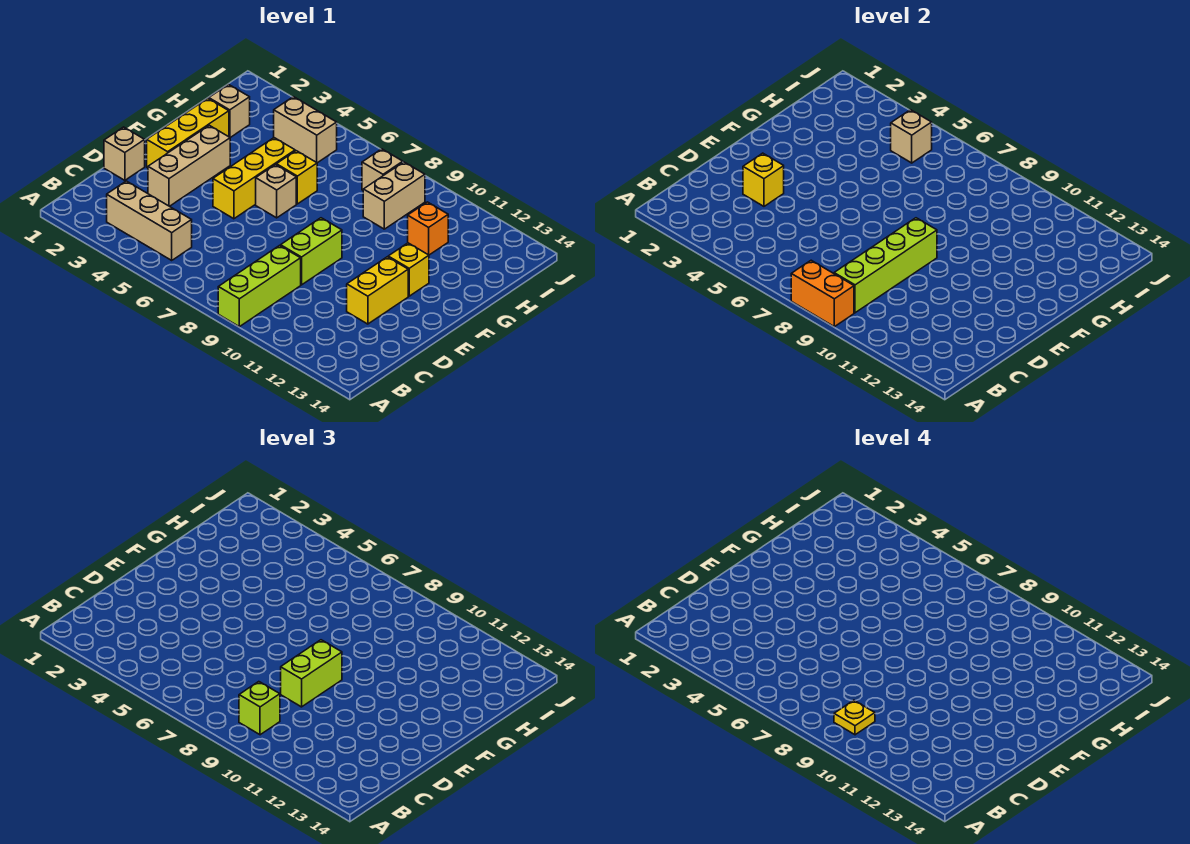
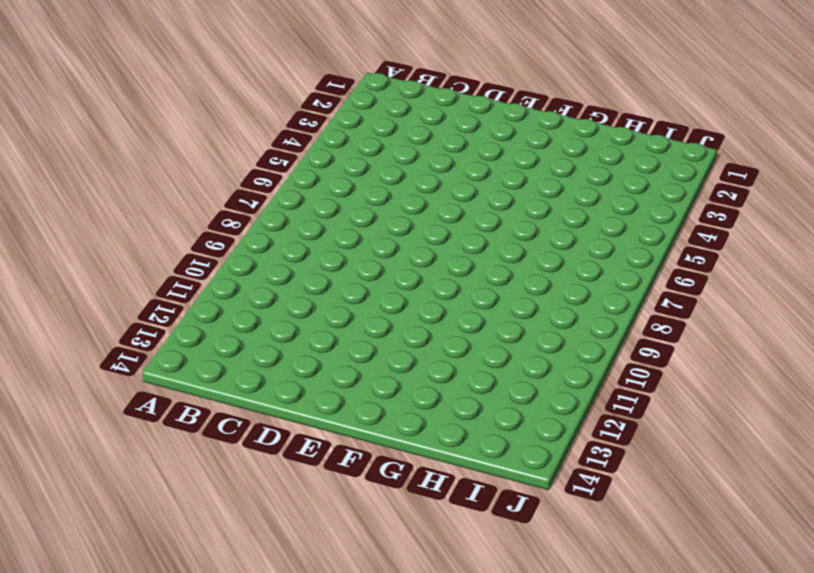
none -> lime 1x3 brick [218,246,301,327]
none -> tan 1x3 brick [107,181,192,260]
none -> tan 1x1 brick [104,127,145,180]

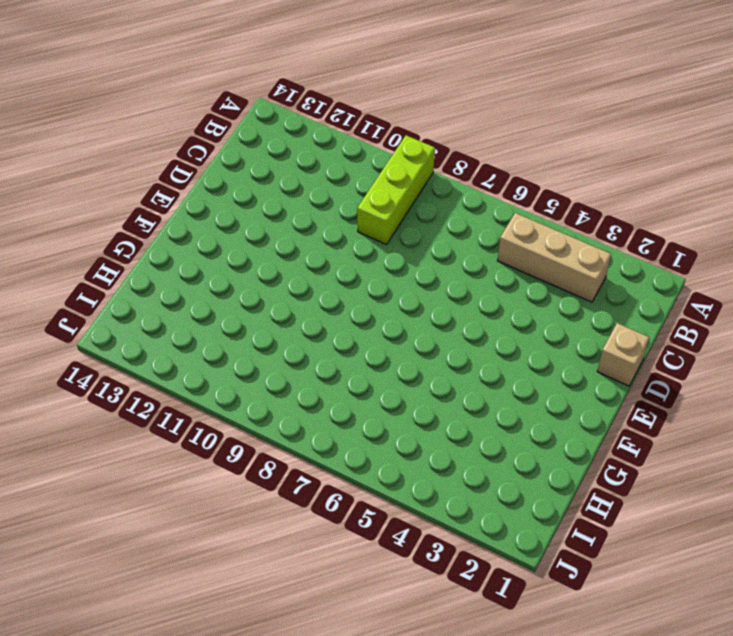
none -> tan 1x3 brick [148,125,230,206]
none -> lime 1x2 brick [281,218,342,285]
none -> yellow 1x2 brick [347,257,408,324]

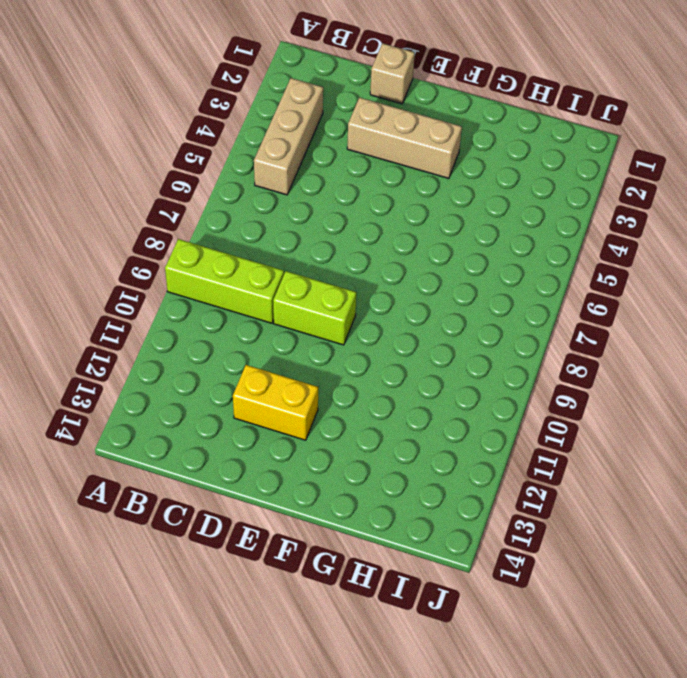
none -> yellow 1x3 brick [147,98,229,168]
none -> yellow 1x3 brick [213,138,295,219]
none -> tan 1x1 brick [256,165,296,218]

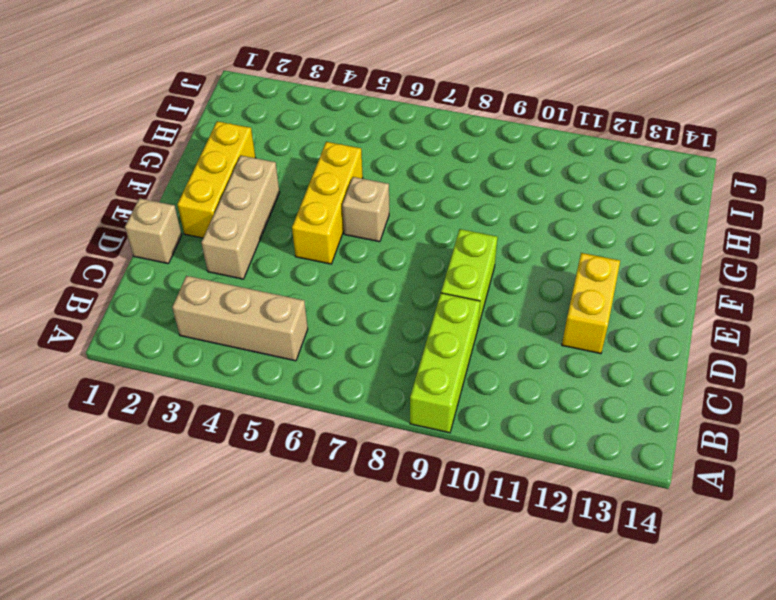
none -> yellow 1x1 brick [388,243,429,296]
none -> yellow 1x1 brick [276,151,317,204]
none -> tan 1x1 brick [209,85,250,138]

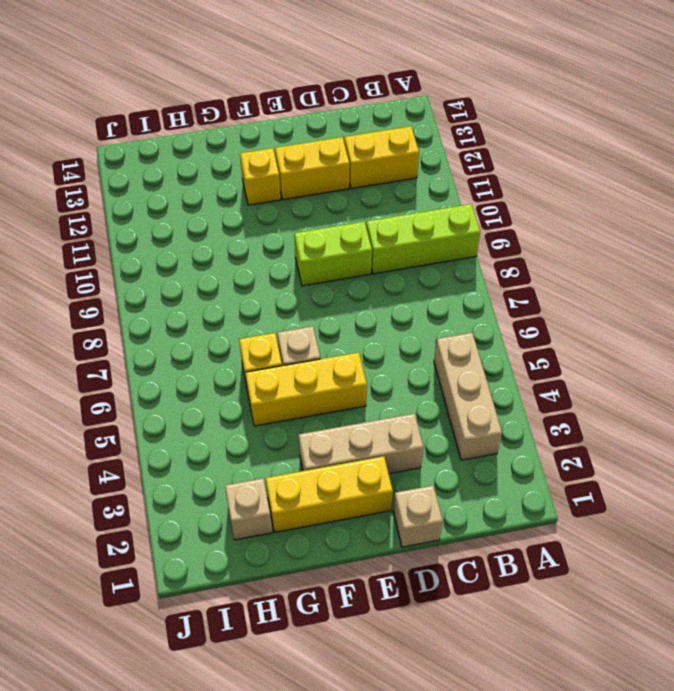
yellow 1x2 brick [344,126,419,189] -> none
none -> tan 1x2 brick [363,162,425,229]
none -> orange 1x1 brick [408,202,448,255]
none -> tan 1x2 brick [274,97,337,163]

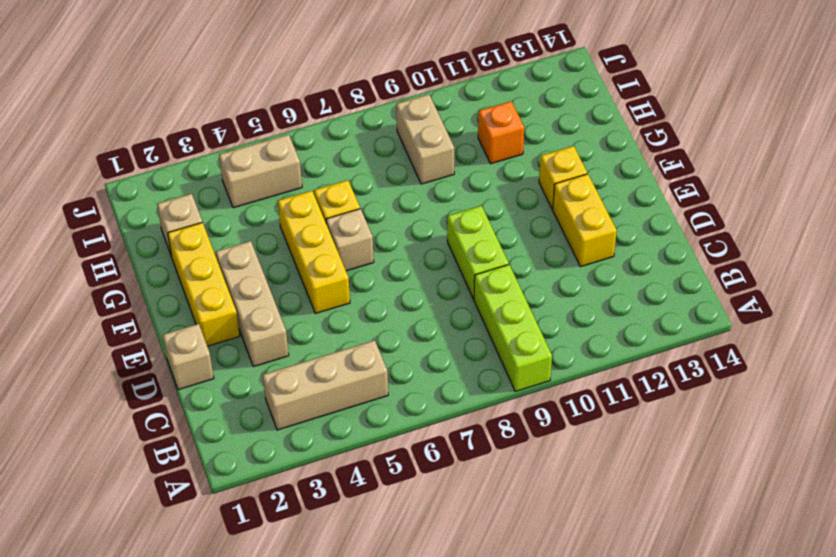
none -> tan 1x1 brick [362,149,403,190]
none -> orange 1x2 brick [791,260,854,327]
none -> lime 1x4 brick [834,218,937,313]

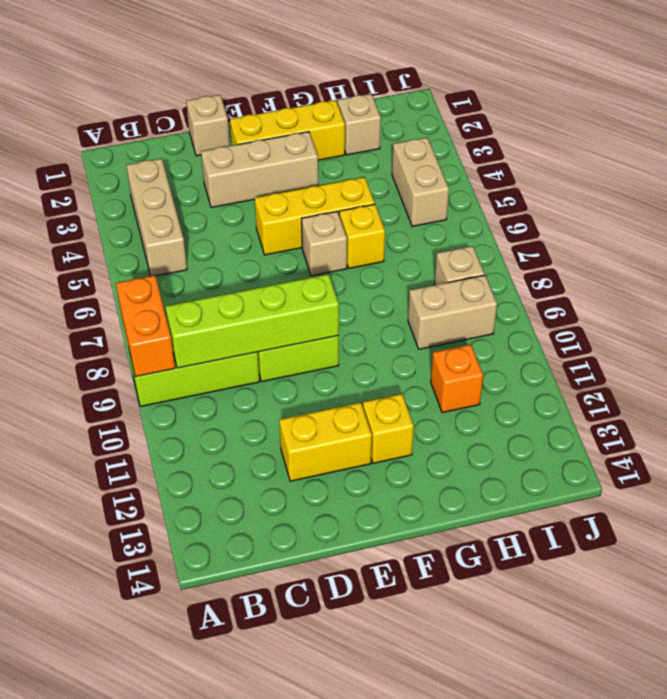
none -> yellow 1x1 brick [743,153,784,206]
none -> tan 1x1 brick [891,110,932,163]
none -> lime 1x1 brick [239,682,280,735]

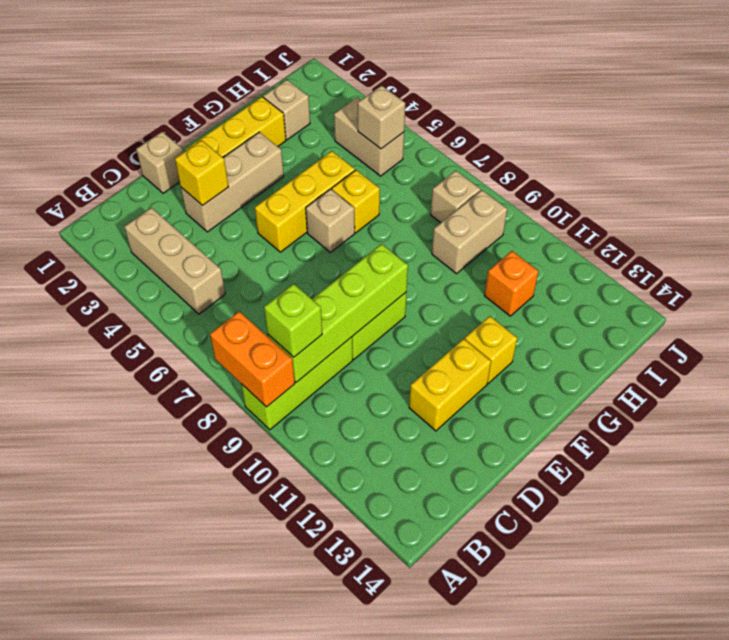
none -> lime 1x2 brick [281,640,342,707]
none -> yellow 1x1 plate [834,700,875,735]

